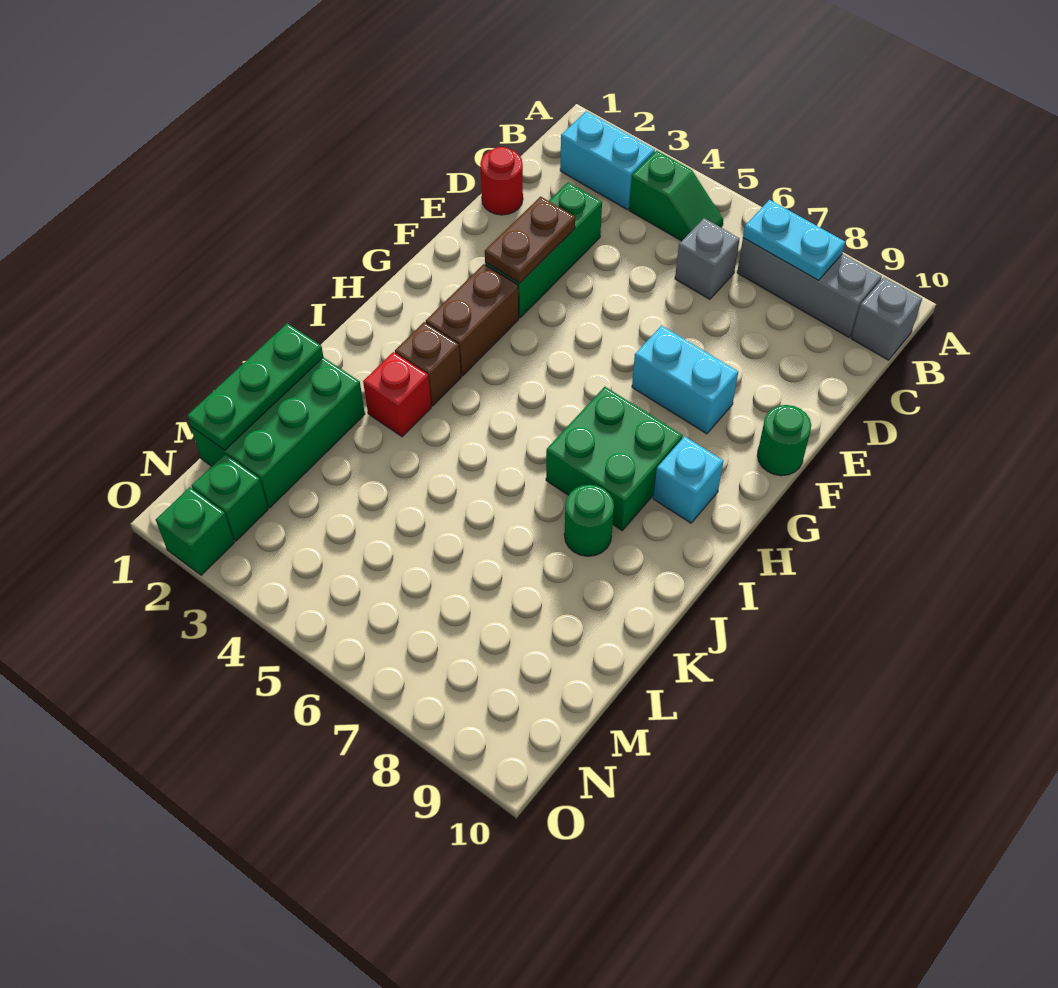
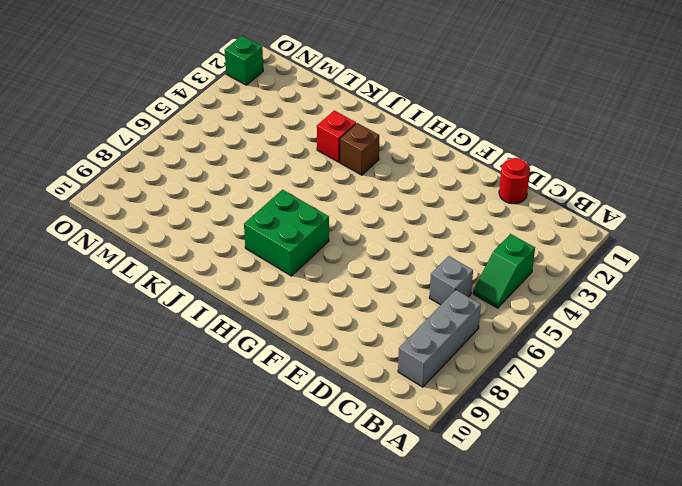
none -> cyan 1x2 brick [560,111,655,210]
none -> grey 1x1 brick [851,277,922,360]
none -> green 1x3 brick [485,182,602,318]

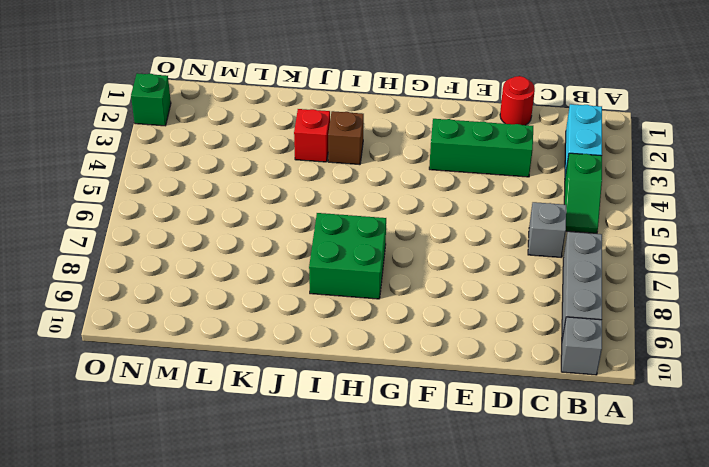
none -> cyan 1x2 brick [632,326,738,434]
none -> green 1x1 round brick [757,405,811,476]
none -> brown 1x2 brick [426,264,519,376]

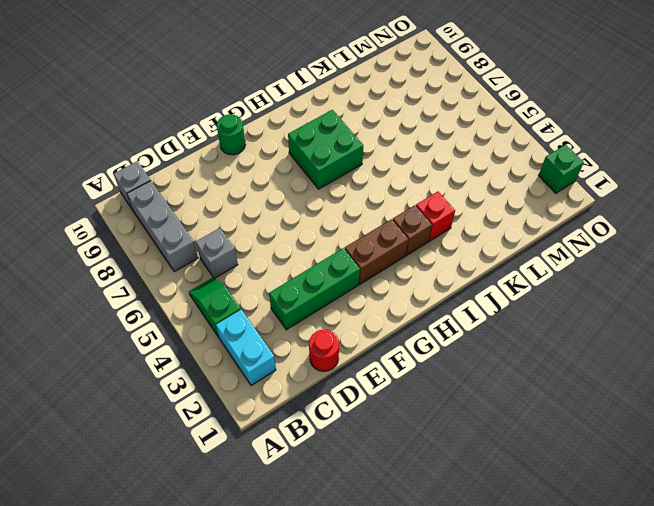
none -> cyan 1x2 brick [632,326,738,434]
none -> cyan 1x1 brick [653,436,723,523]
none -> green 1x1 round brick [564,485,614,556]

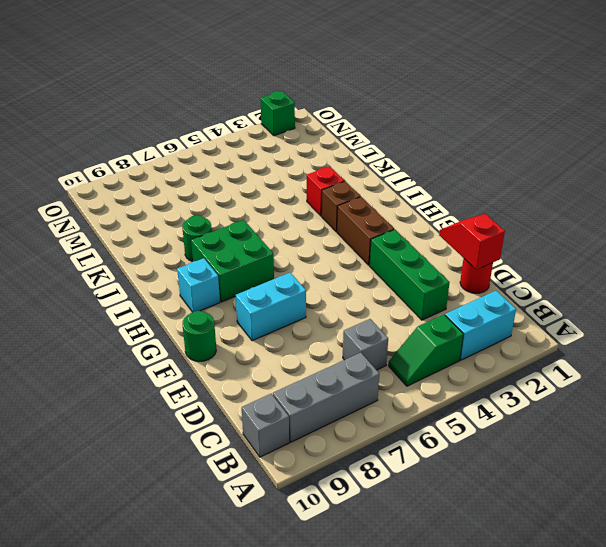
red 1x2 slope [439,214,505,270] -> none
none -> green 2x3 brick [191,357,365,508]
none -> green 1x1 brick [192,454,268,541]
none -> cyan 1x2 plate [743,200,845,280]

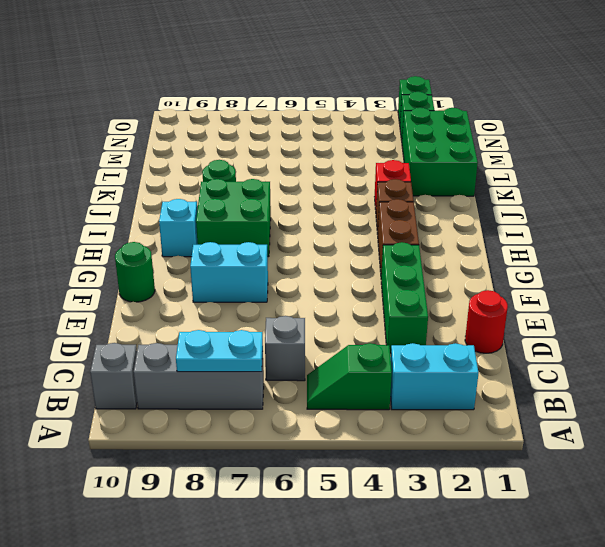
none -> brown 1x2 plate [485,196,575,283]
none -> green 1x3 plate [187,323,323,450]

